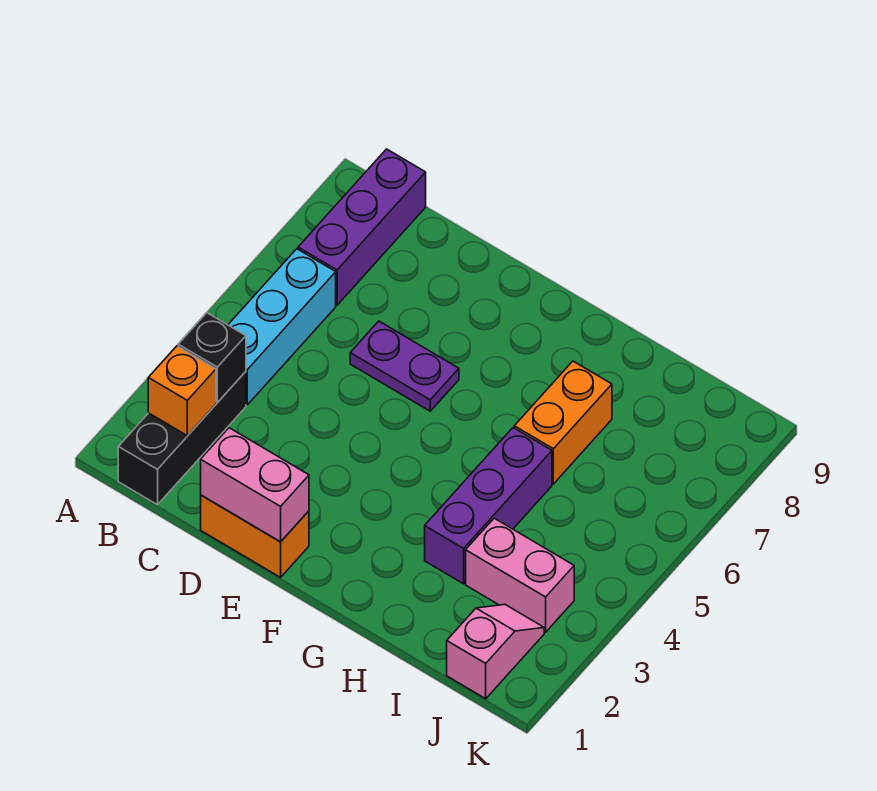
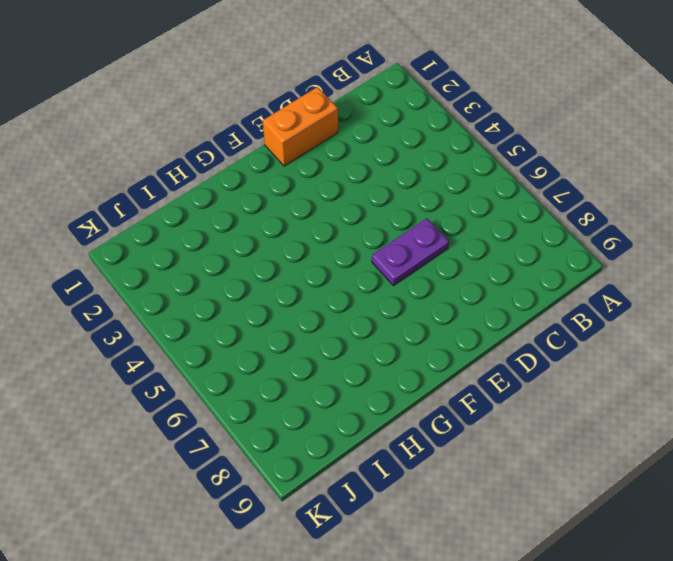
none -> black 1x3 brick [118,372,246,505]
none -> cyan 1x3 brick [228,249,336,405]
none -> purple 1x3 brick [298,149,426,305]

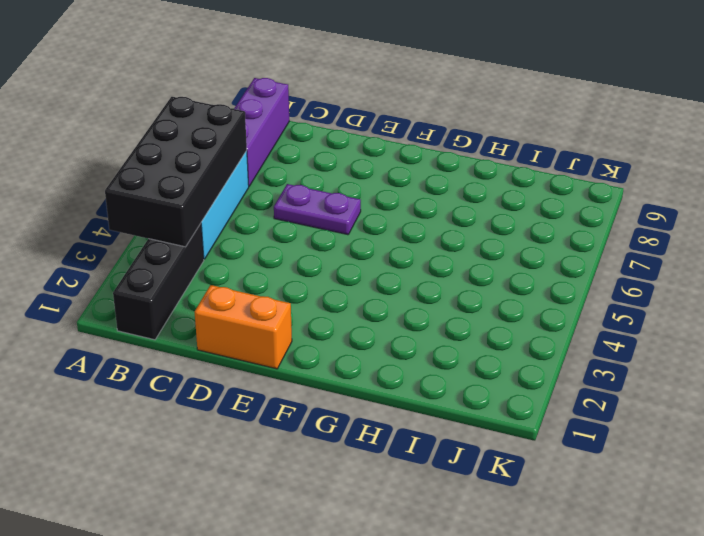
black 2x4 brick [105,97,247,247] -> black 1x1 brick [178,313,246,403]
none -> purple 1x3 brick [425,428,552,584]
none -> orange 1x2 brick [514,361,612,484]
none -> pink 1x2 brick [466,518,574,632]

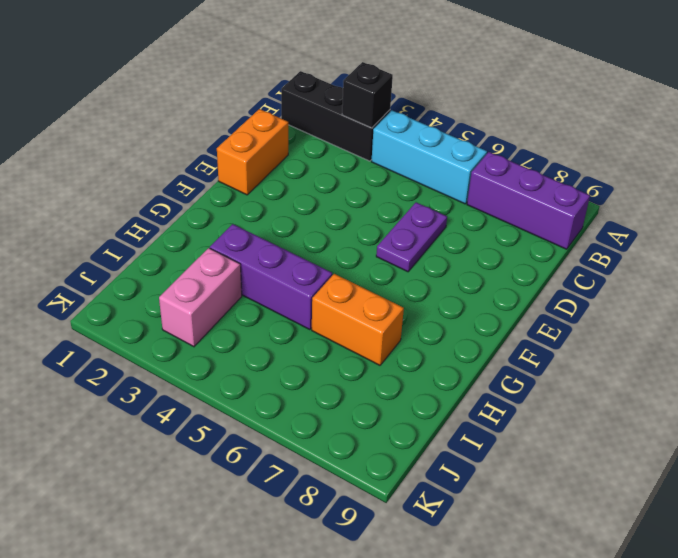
none -> pink 1x2 slope [447,605,544,699]
none -> orange 1x1 brick [148,346,216,436]
none -> pink 1x2 brick [201,428,309,542]

